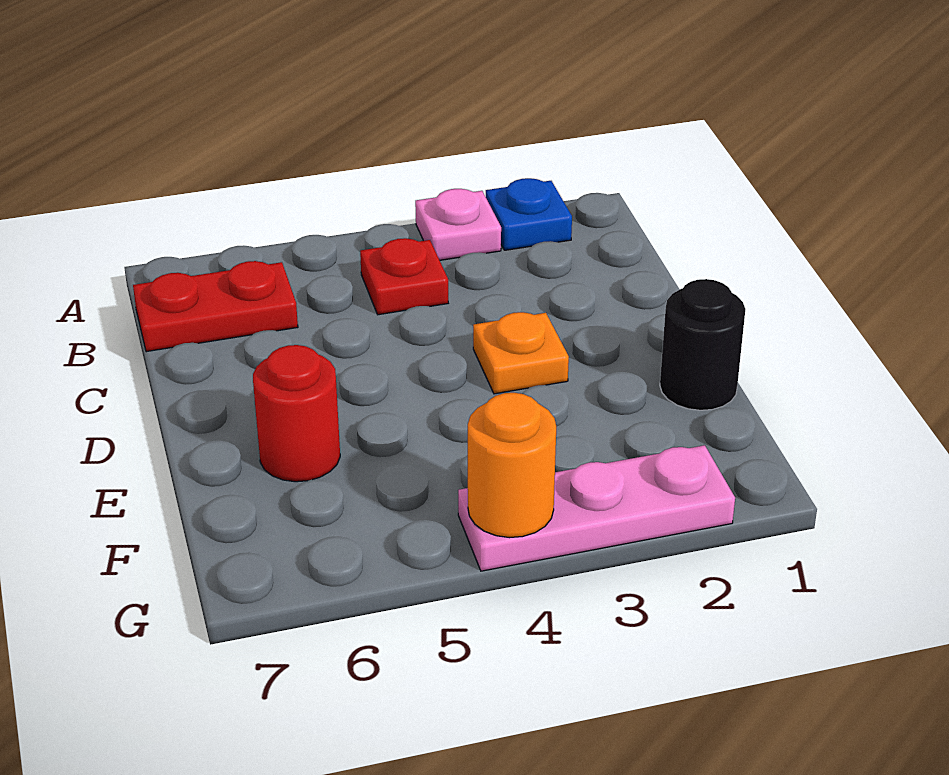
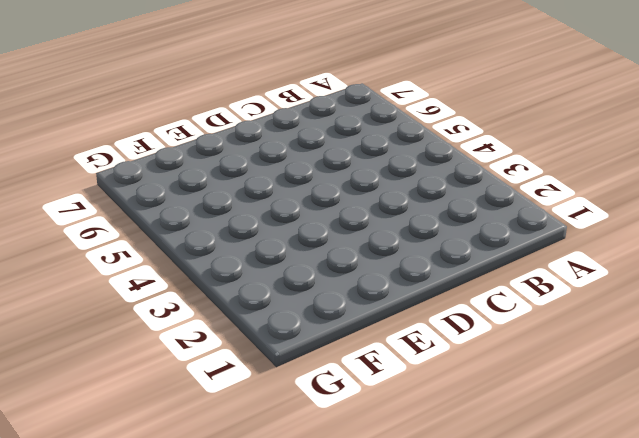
none -> blue 1x1 plate [486,178,572,250]
none -> pink 1x1 plate [415,189,501,260]

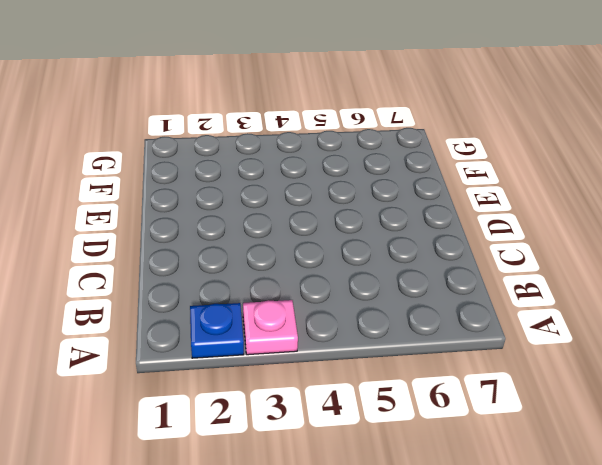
none -> red 1x1 plate [360,238,448,315]
none -> red 1x2 plate [133,261,298,352]

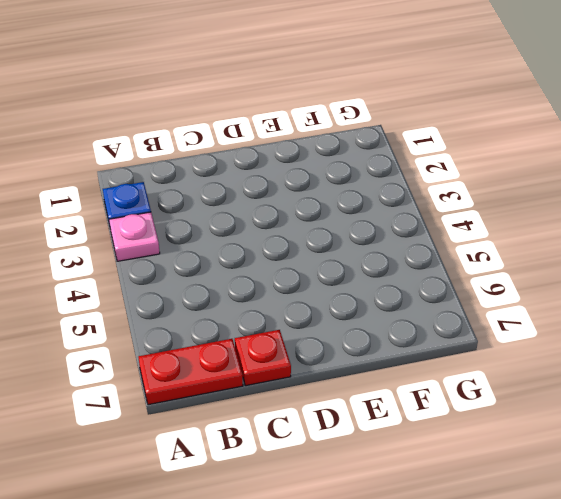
red 1x2 plate [138,339,243,405] -> red 1x2 plate turned to [133,261,298,352]
red 1x1 plate [235,330,291,386] -> red 1x1 plate moved to [360,238,448,315]
none -> orange 1x1 plate [473,312,569,394]
none -> black 1x1 round brick [660,279,745,410]

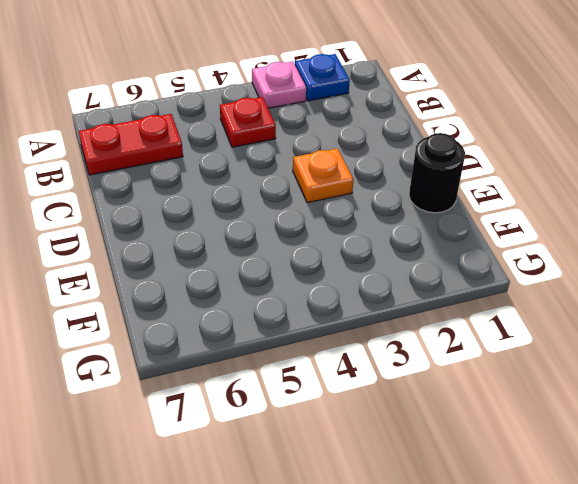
none -> red 1x1 round brick [253,345,340,482]
none -> pink 1x3 plate [458,445,735,571]

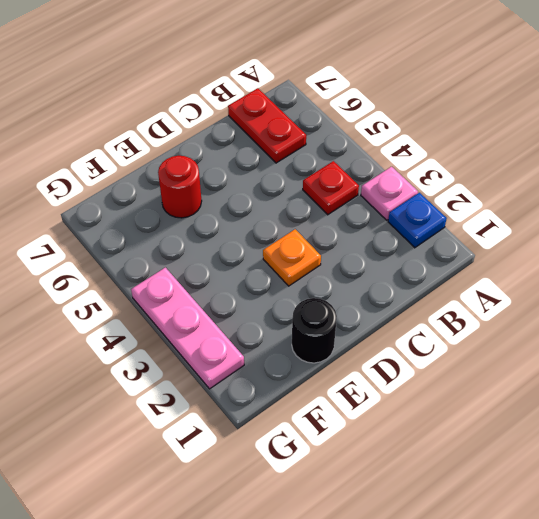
none -> orange 1x1 round brick [468,393,556,538]

